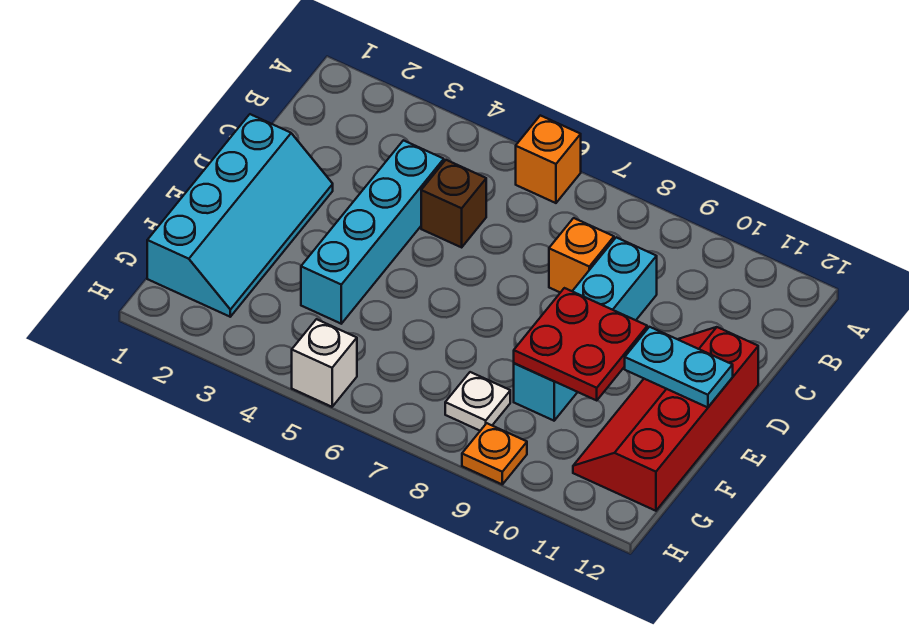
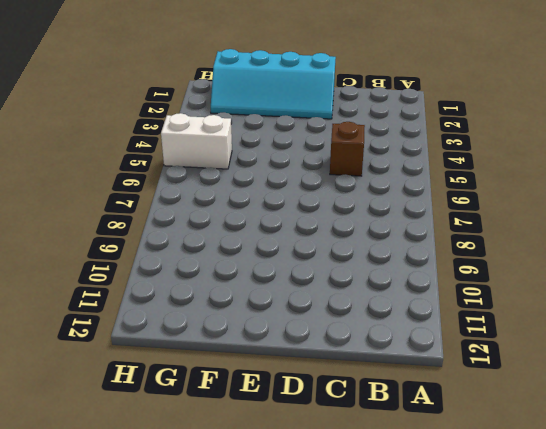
white 1x2 brick [161,113,232,169] -> white 1x1 brick [292,319,357,407]
none -> orange 1x1 brick [516,115,581,203]
none -> cyan 1x4 brick [301,140,444,324]
none -> orange 1x1 brick [549,218,614,293]

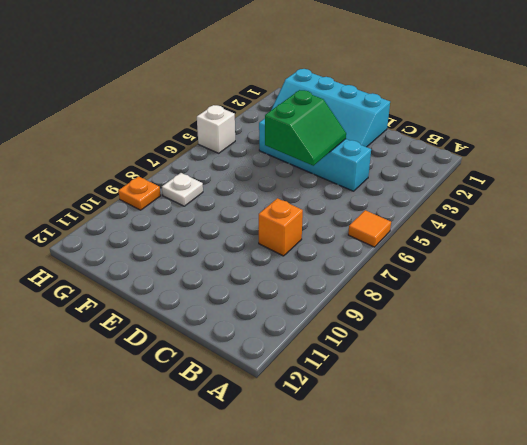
orange 1x1 tile [348,210,391,247] -> orange 1x1 brick [516,115,581,203]
green 2x2 slope [265,90,346,166] -> none
none -> brown 1x1 brick [421,160,486,247]
none -> cyan 1x4 brick [514,237,657,421]
none -> red 2x4 slope [573,327,758,511]

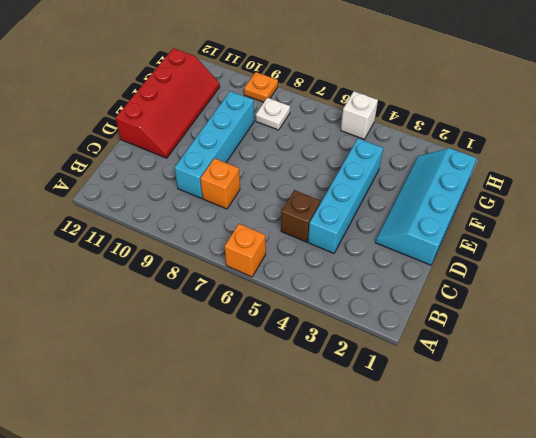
none -> red 2x2 plate [514,288,647,400]
none -> cyan 1x2 plate [625,327,733,407]

